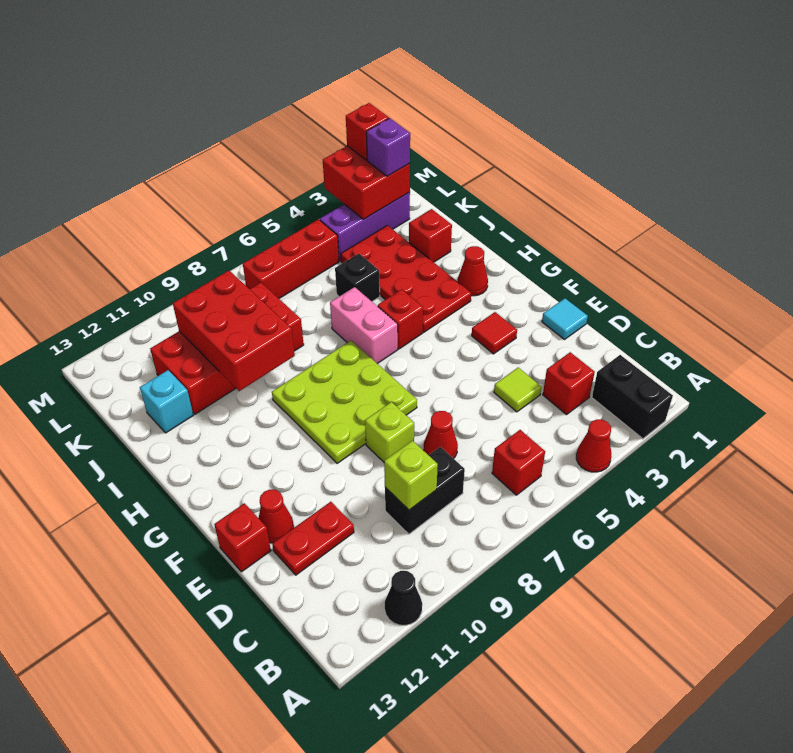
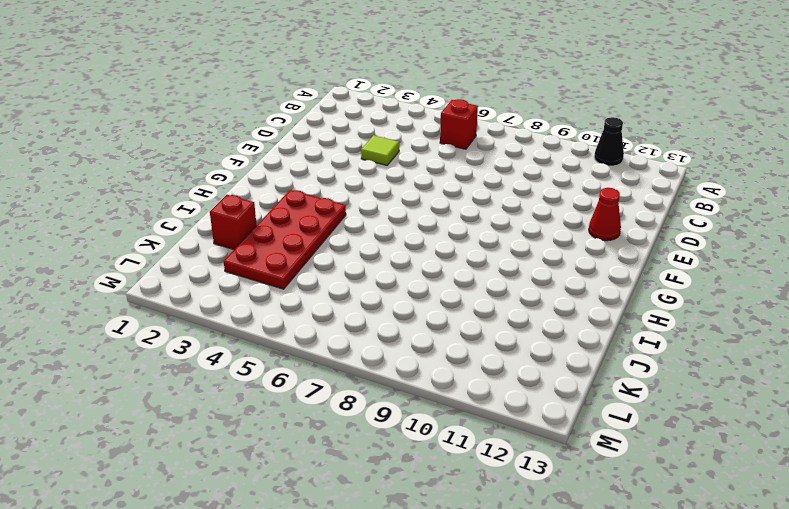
none -> black 1x2 brick [592,355,673,439]
none -> red 1x1 cone [576,419,611,472]
none -> red 1x1 brick [543,352,595,415]
none -> black 1x2 brick [385,447,465,534]

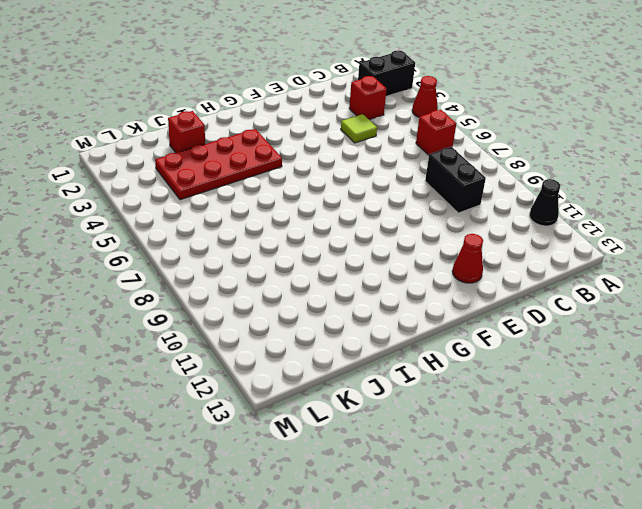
none -> red 1x1 cone [424,411,458,459]
none -> red 1x2 plate [272,502,354,575]
none -> cyan 1x1 tile [542,298,588,340]
none -> lime 1x1 brick [365,402,414,462]

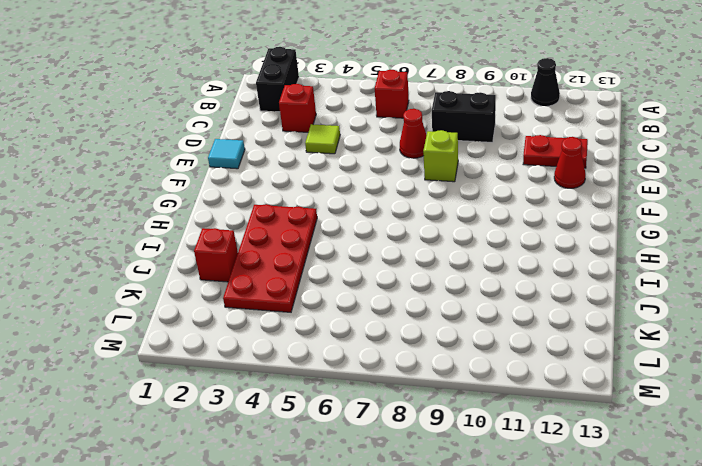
none -> red 1x1 cone [576,419,611,472]
none -> red 1x1 brick [214,503,271,572]
none -> red 1x1 tile [472,312,517,354]
none -> lime 3x3 plate [272,340,417,463]

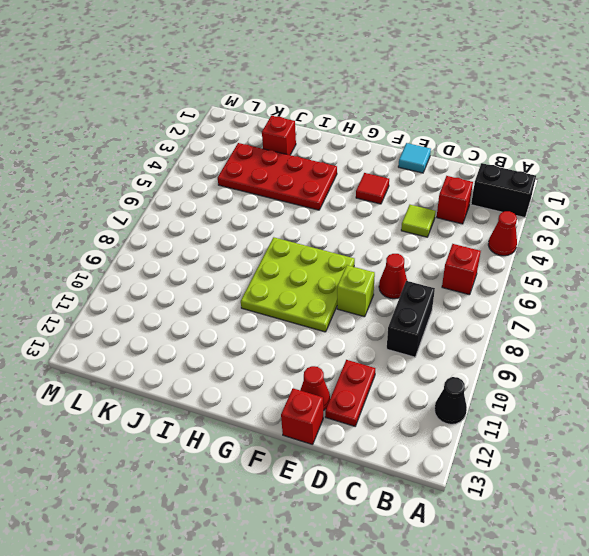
none -> red 1x1 cone [458,246,488,296]
none -> red 1x1 brick [378,289,423,349]
none -> pink 1x2 brick [330,287,398,364]
none -> black 1x1 brick [335,254,380,301]

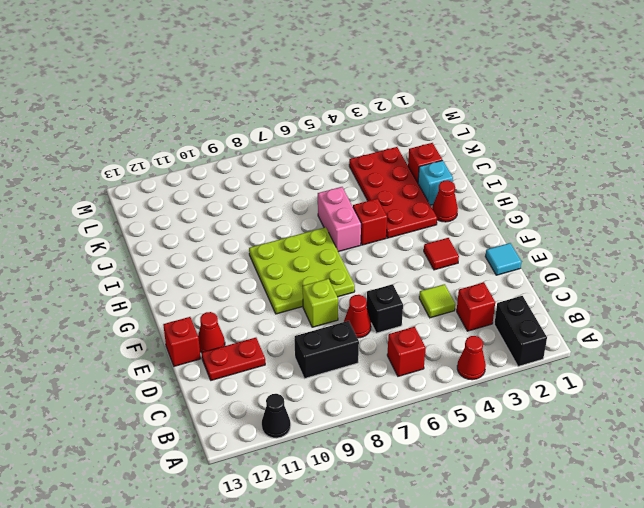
black 1x1 brick [366,284,403,333] -> black 1x1 brick moved to [335,254,380,301]
cyan 1x1 brick [418,160,453,205] -> cyan 1x1 brick moved to [140,370,193,433]
none -> red 2x4 brick [150,283,304,414]
none -> purple 1x3 brick [320,192,410,261]
none -> red 1x3 brick [243,219,339,298]
none -> lime 1x1 brick [384,441,438,510]

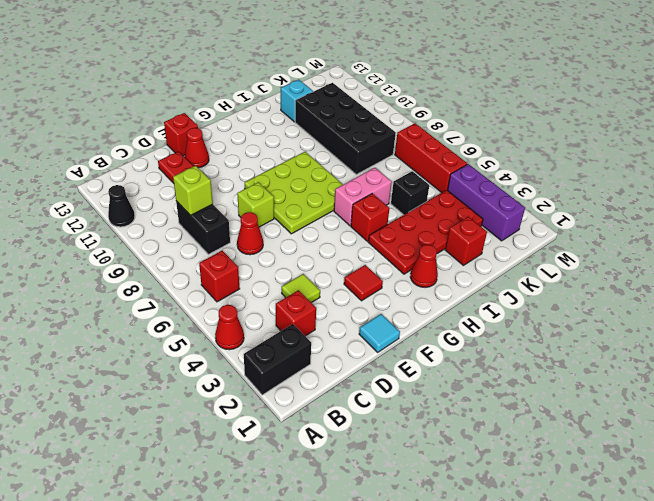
black 2x4 brick [295,83,396,174] -> red 2x4 brick [150,283,304,414]
none -> red 2x3 brick [173,271,295,391]
none -> red 2x2 brick [323,146,410,219]
none -> purple 1x1 brick [366,118,410,176]
none -> red 1x1 brick [346,103,389,160]

